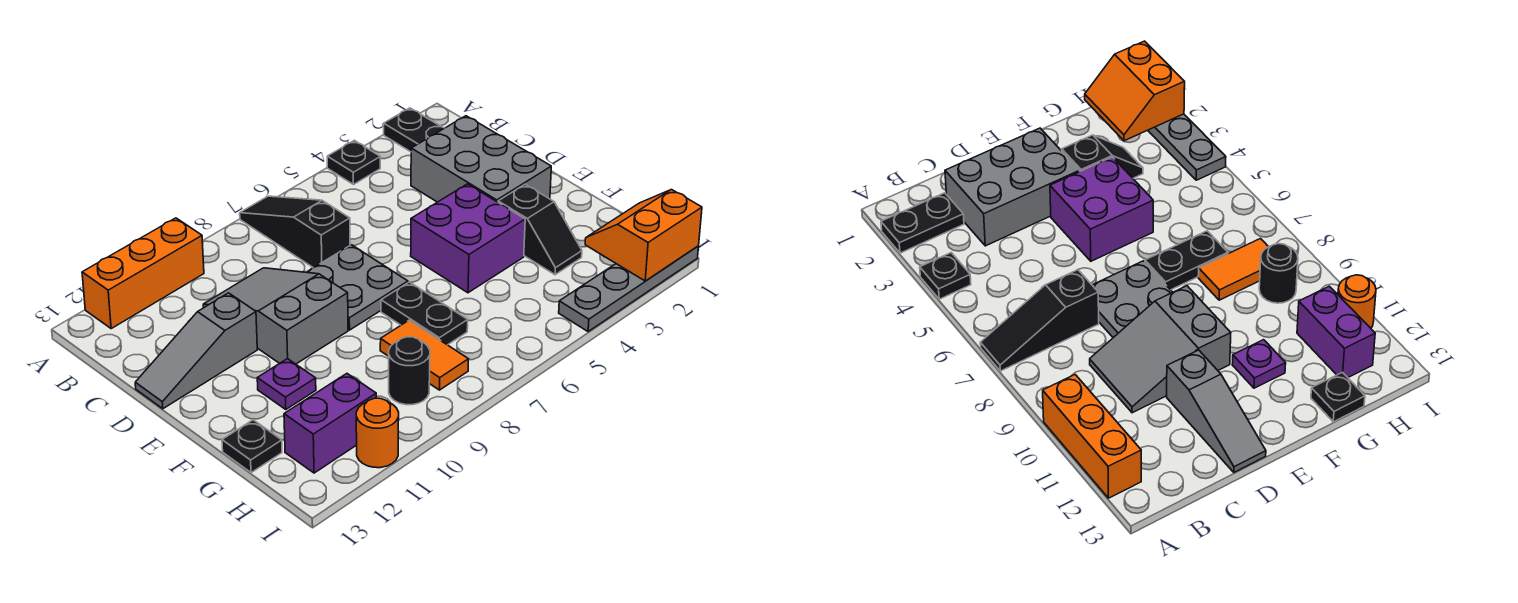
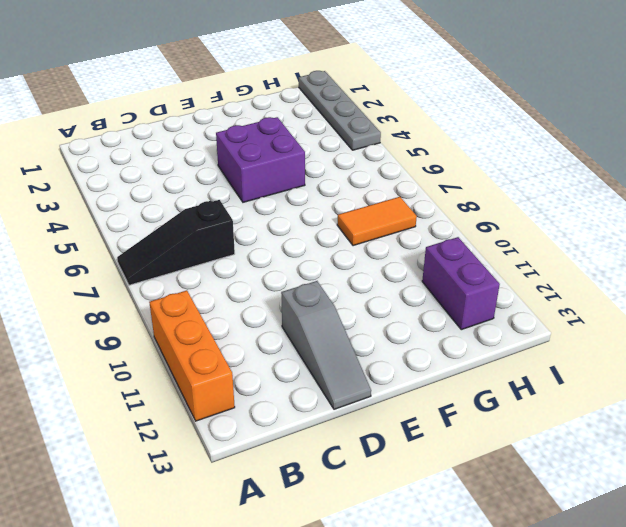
none -> black 1x2 plate [384,108,444,152]
none -> black 1x1 plate [327,140,380,184]
none -> grey 2x3 brick [411,116,551,202]

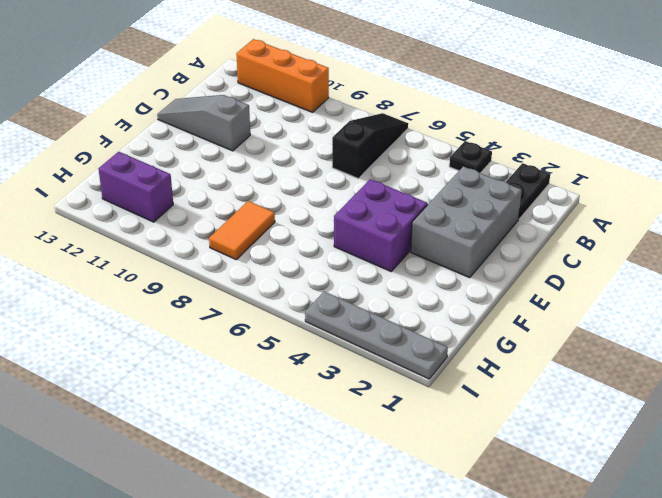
none -> grey 2x3 slope [203,268,348,364]
none -> grey 2x2 plate [307,245,408,330]
none -> black 1x2 slope [498,184,582,275]

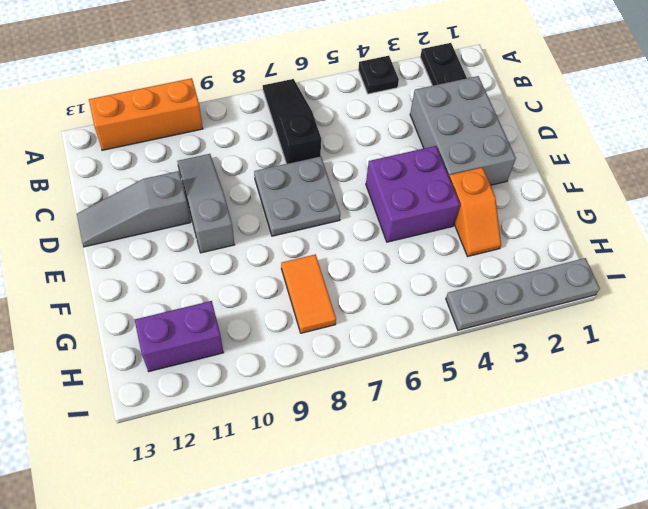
grey 1x3 slope [177,154,235,253] -> grey 2x3 slope [203,268,348,364]
orange 1x2 slope [449,167,501,256] -> black 1x2 slope [498,184,582,275]
none -> black 1x2 plate [381,282,468,345]
none -> purple 1x1 plate [257,359,316,410]
none -> black 1x1 plate [222,420,282,473]

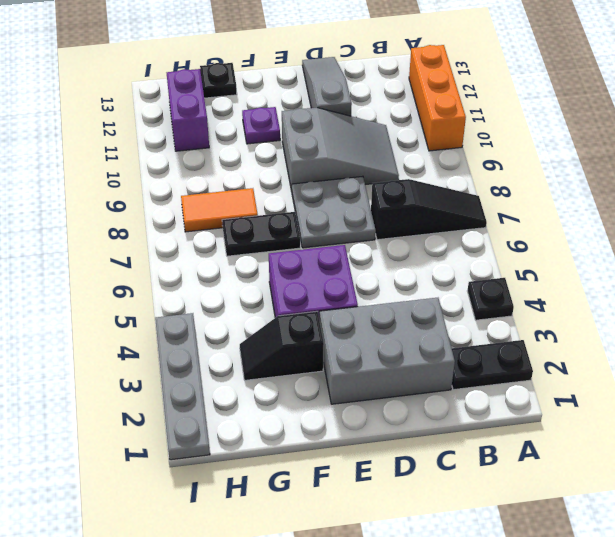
none -> black 1x1 round brick [389,337,430,405]
none -> orange 1x1 round brick [356,398,399,468]
none -> orange 2x2 slope [585,190,702,281]

